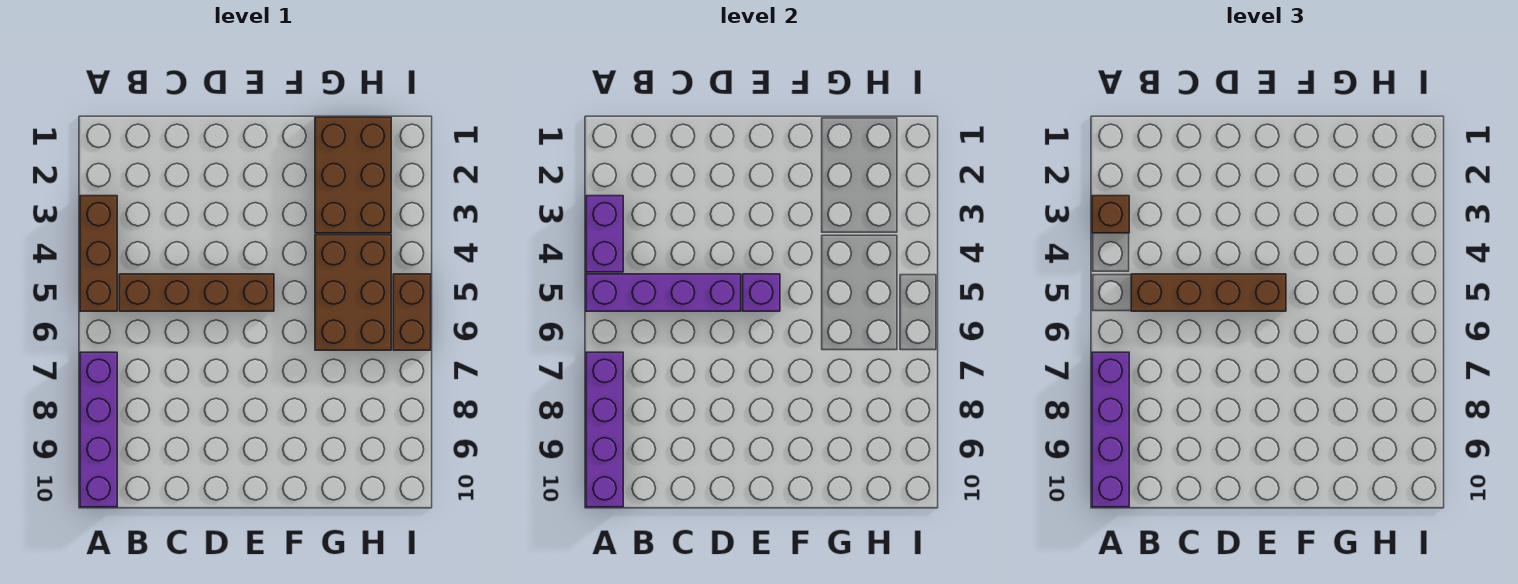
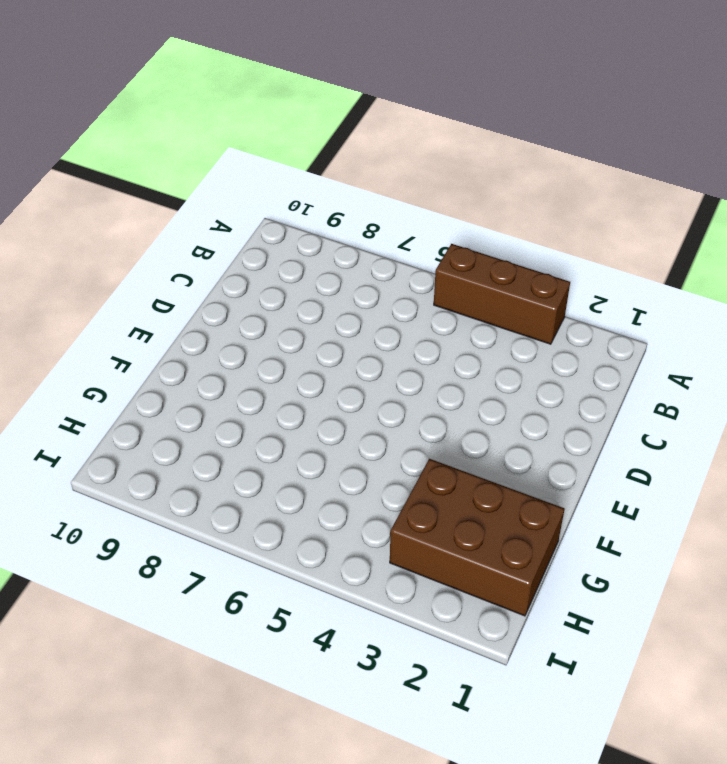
none -> purple 1x4 brick [80,352,117,507]
none -> brown 1x4 brick [119,274,274,311]
none -> brown 2x3 brick [315,235,391,350]

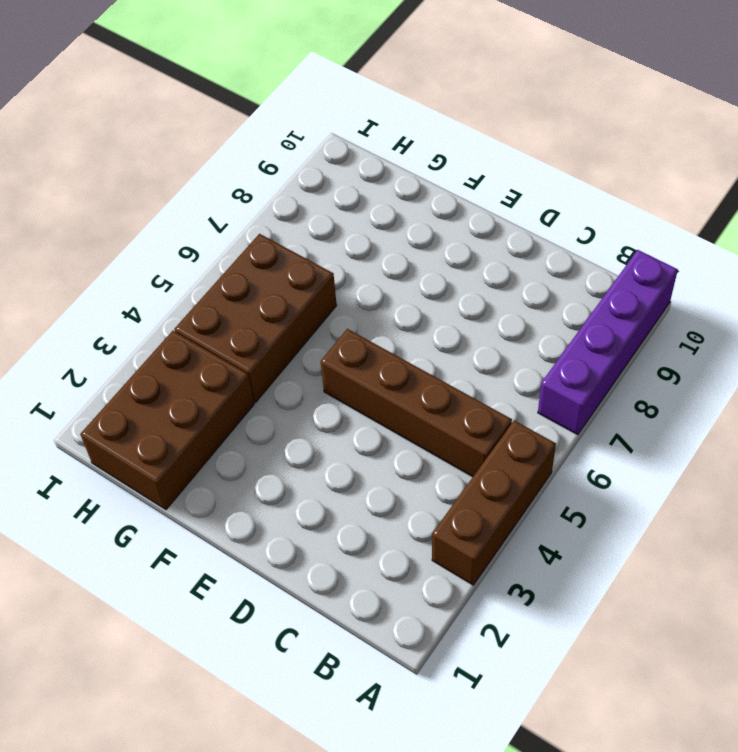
none -> brown 1x2 brick [393,274,431,350]
none -> purple 1x2 brick [586,196,623,272]
none -> purple 1x4 brick [586,274,741,311]

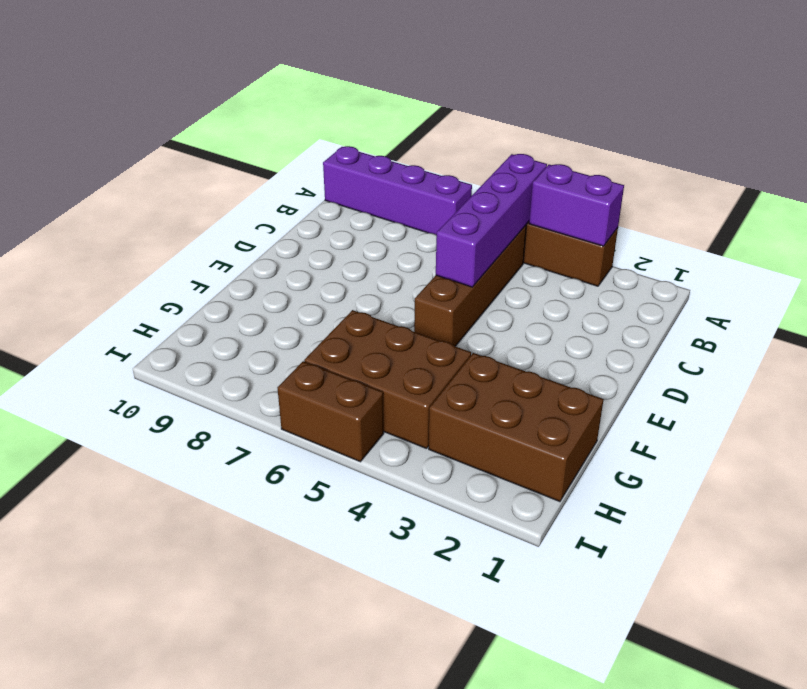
none -> purple 1x4 brick [586,352,623,507]
none -> purple 1x1 brick [743,274,780,311]
none -> brown 1x1 brick [1092,196,1129,233]

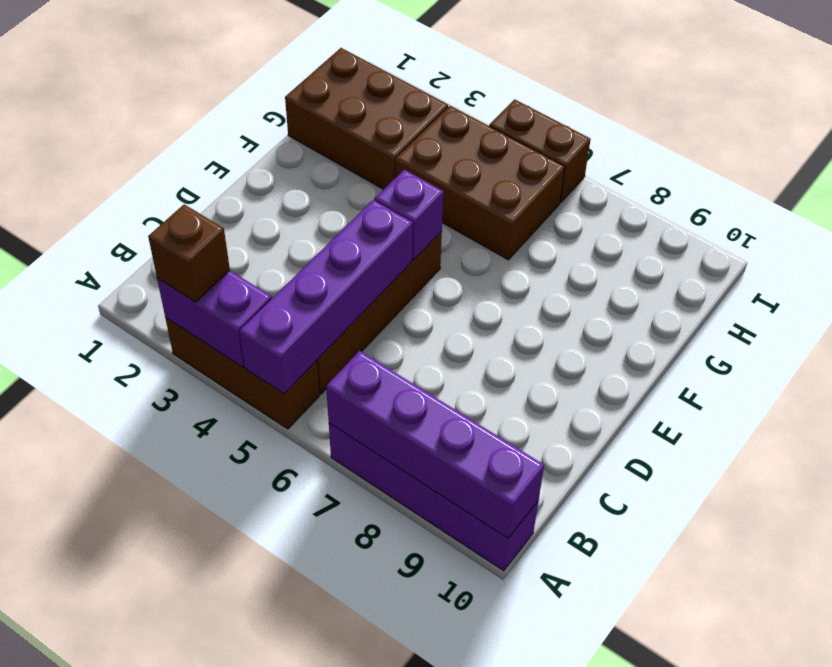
none -> purple 1x4 brick [1092,352,1129,507]
none -> brown 1x4 brick [1131,274,1286,311]

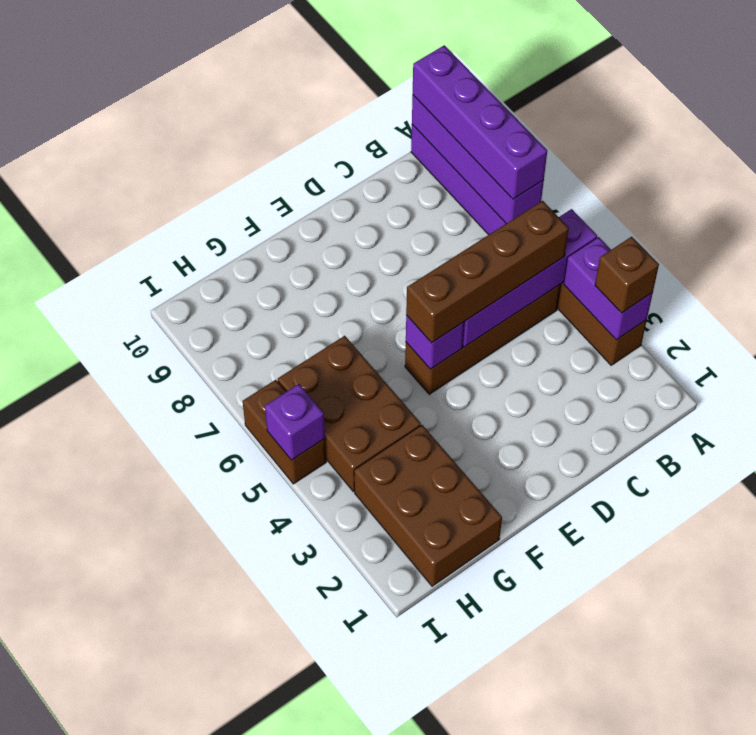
purple 1x1 brick [265,384,325,460] -> none

